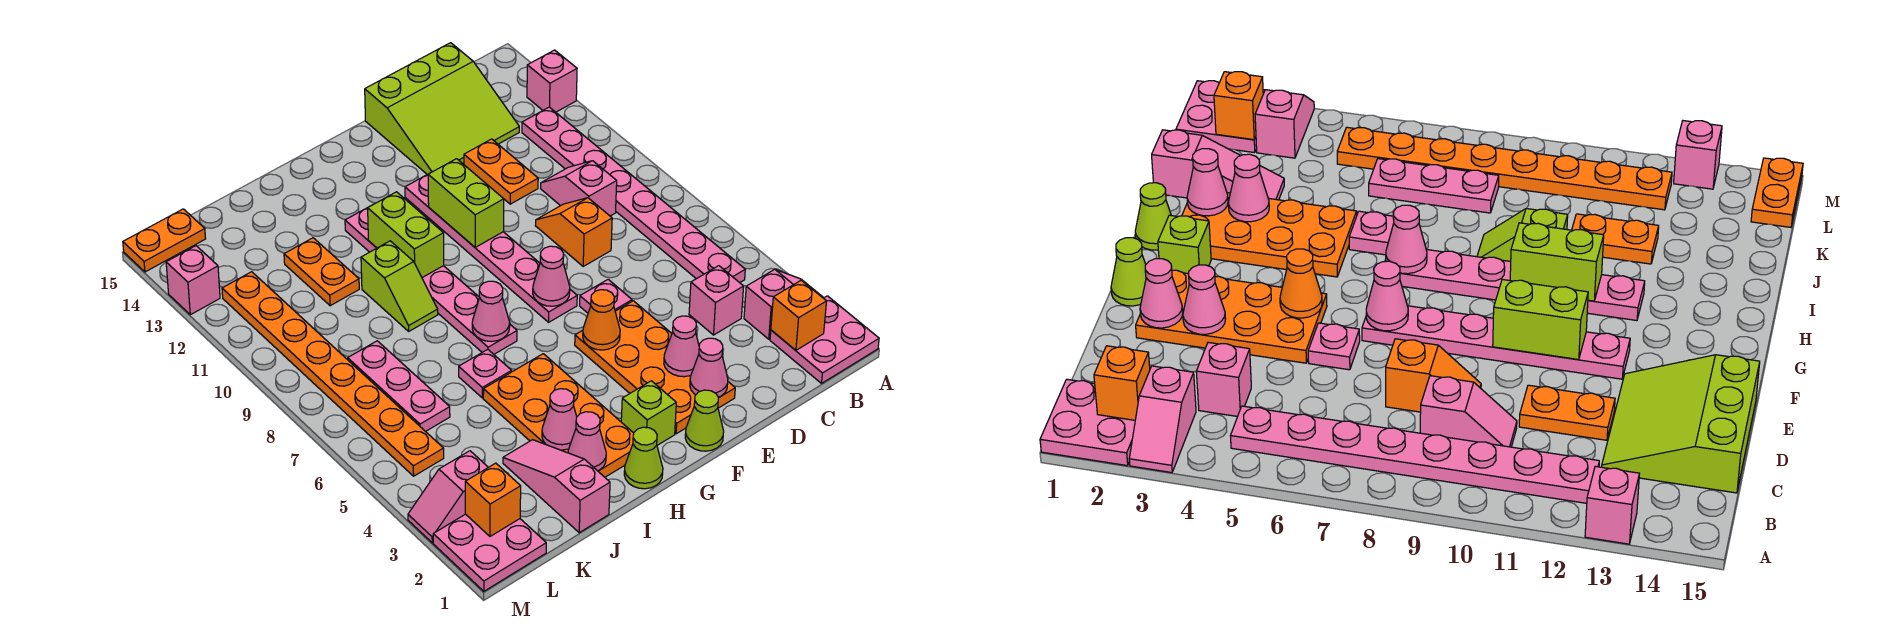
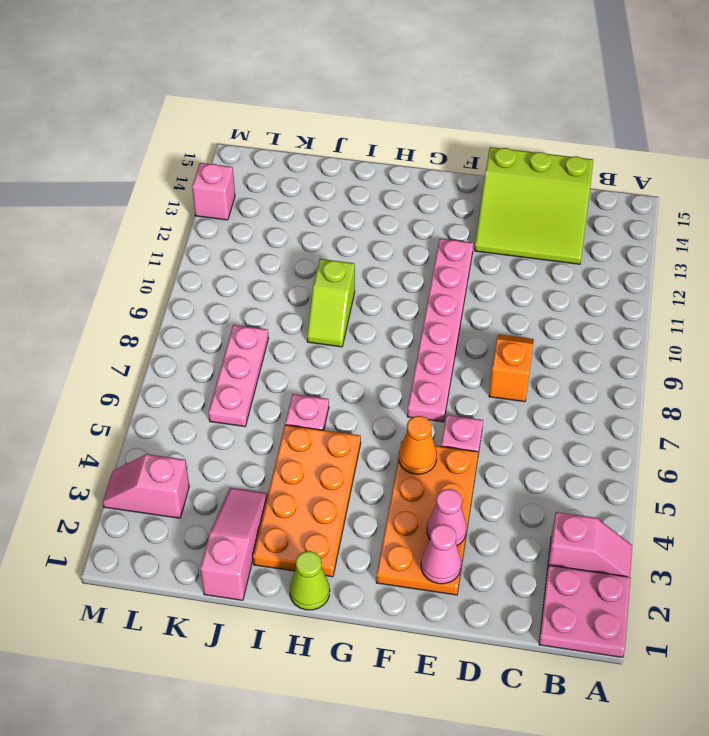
none -> pink 1x1 brick [527,50,577,112]
none -> pink 1x8 plate [522,107,745,283]
none -> pink 1x1 brick [689,266,744,335]
none -> pink 1x2 slope [541,161,617,216]

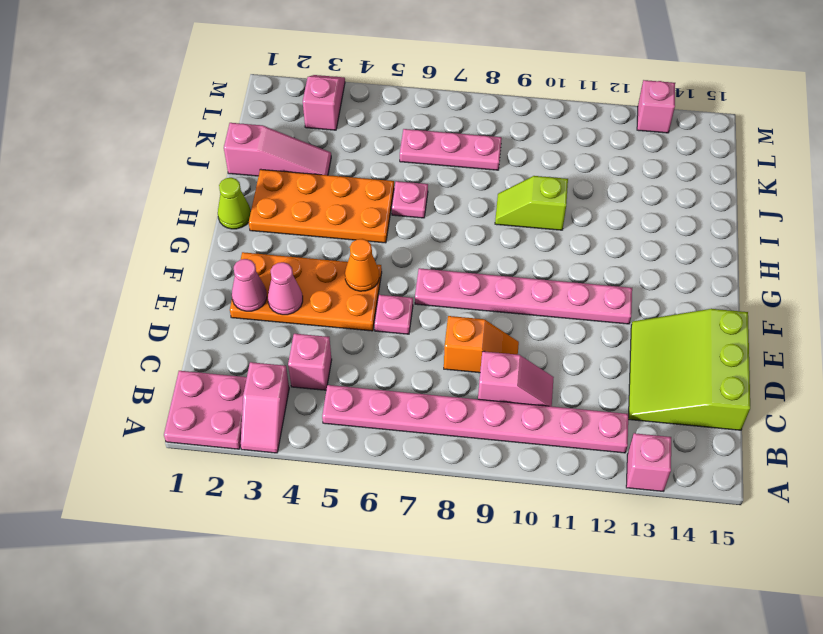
none -> orange 1x2 plate [464,139,538,204]
none -> lime 1x1 cone [685,390,724,451]
none -> lime 1x1 brick [621,381,676,445]
none -> pink 1x6 plate [345,208,517,354]

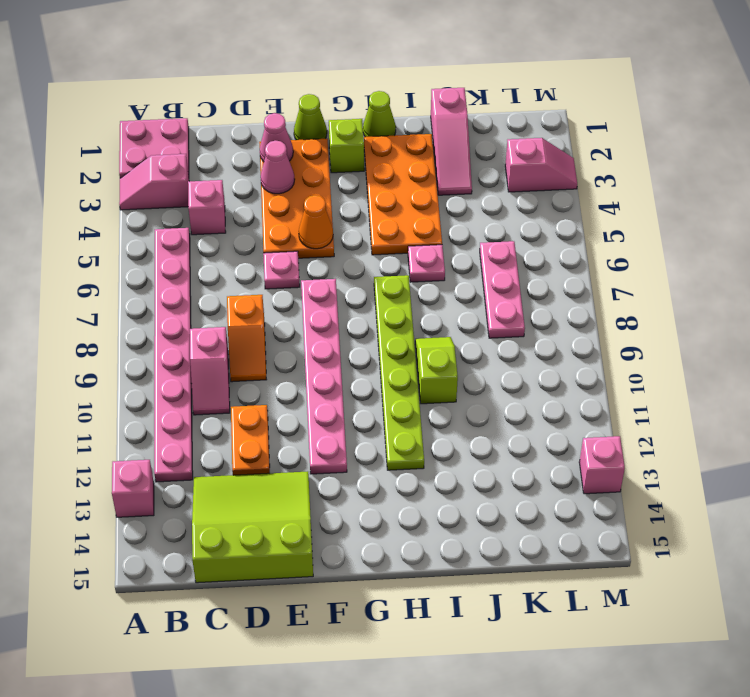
lime 1x6 plate [374,275,424,470] -> pink 1x6 plate [345,208,517,354]
none -> orange 1x2 plate [284,238,359,306]
none -> pink 2x2 plate [433,514,546,591]
none -> orange 1x8 plate [222,272,444,476]
none -> orange 1x2 plate [123,209,206,272]

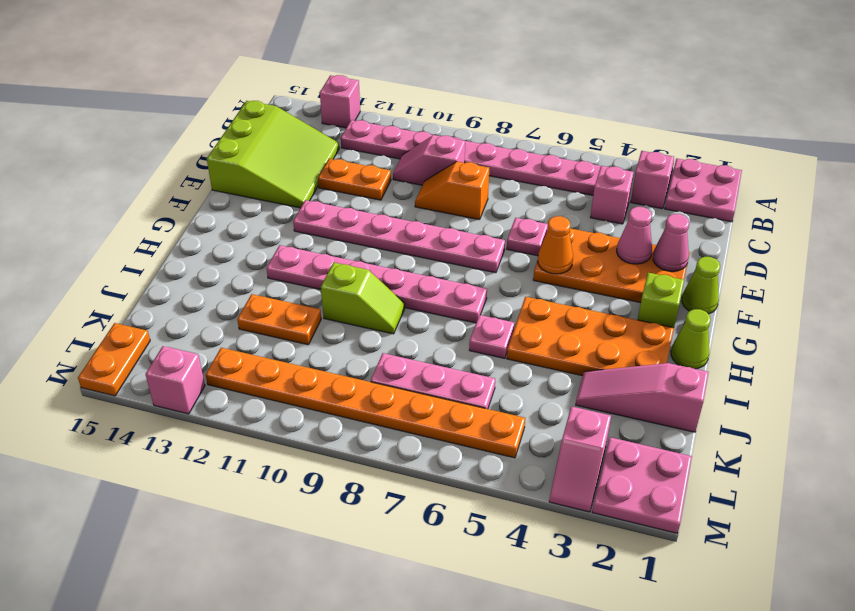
none -> orange 1x1 brick [771,280,827,350]
none -> pink 1x1 cone [533,246,570,306]
none -> lime 1x2 brick [428,159,504,247]
none -> pink 1x1 cone [472,281,510,341]

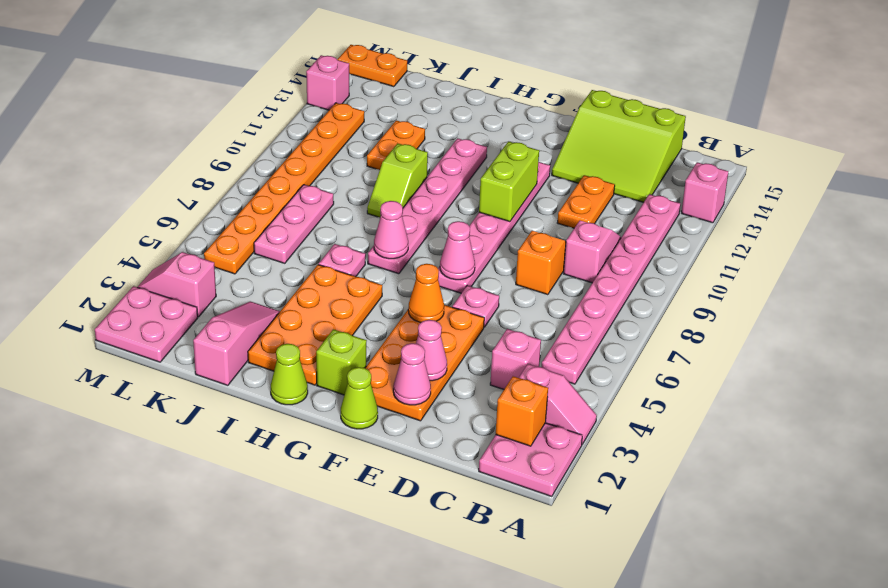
none -> lime 1x2 brick [368,192,444,278]
none -> pink 1x1 cone [568,412,606,471]
none -> pink 1x1 cone [542,389,577,450]
none -> orange 1x1 brick [465,463,521,536]

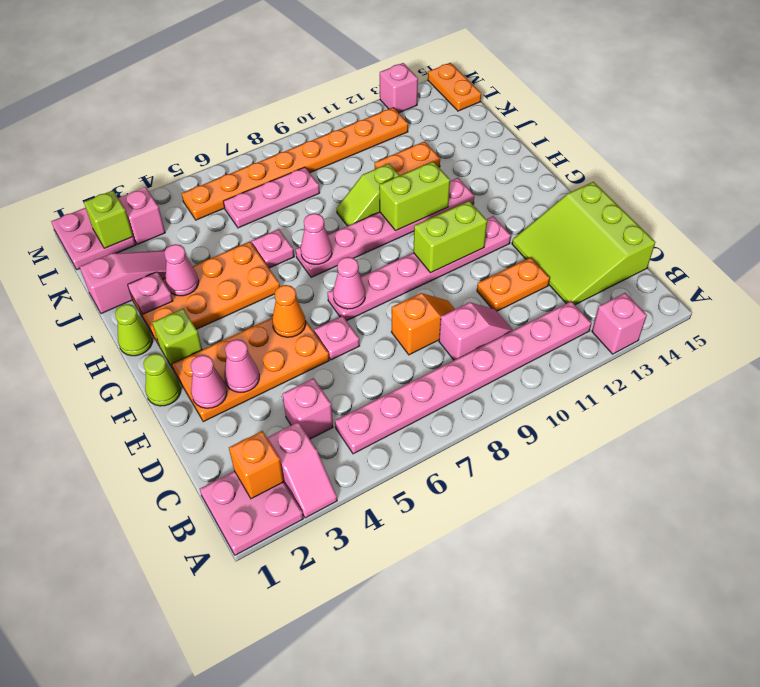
pink 1x1 plate [128,272,173,314] -> pink 1x1 cone [568,412,606,471]
lime 1x1 brick [84,190,133,248] -> orange 1x1 brick [465,463,521,536]

